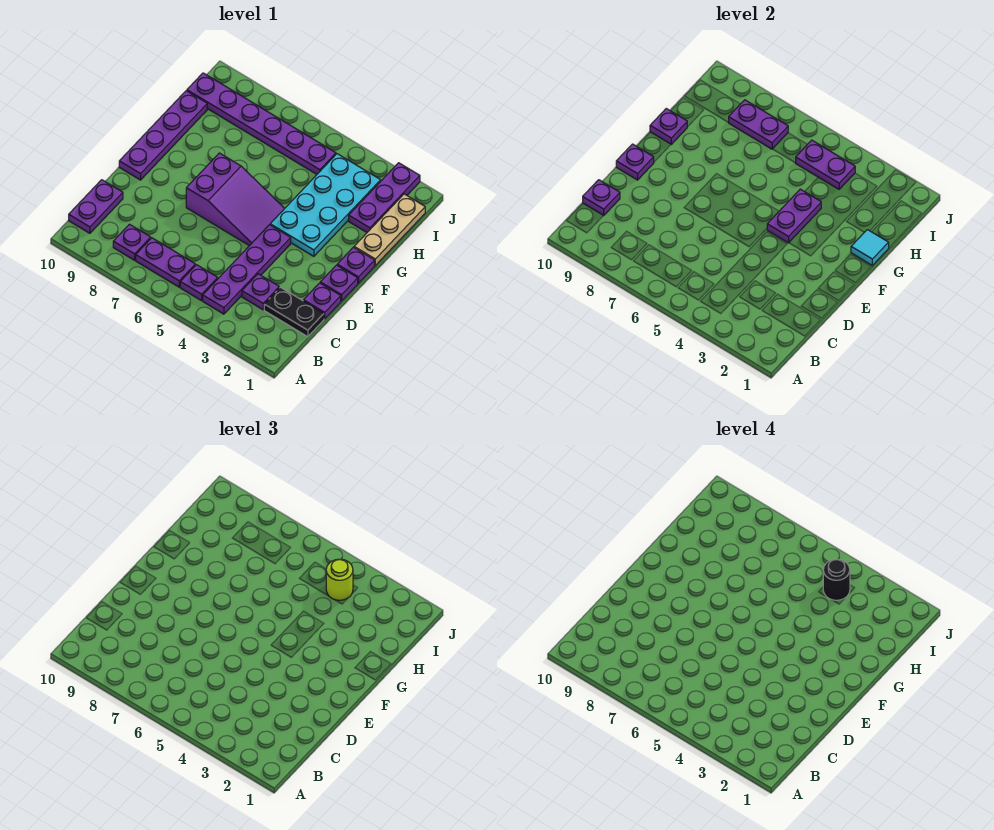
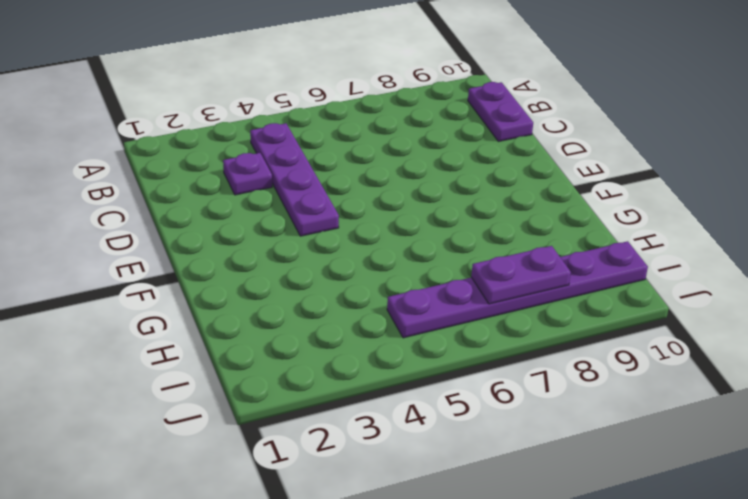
none -> purple 1x1 plate [180,265,218,301]
none -> purple 1x2 plate [136,238,195,287]
none -> purple 1x1 plate [113,224,151,260]

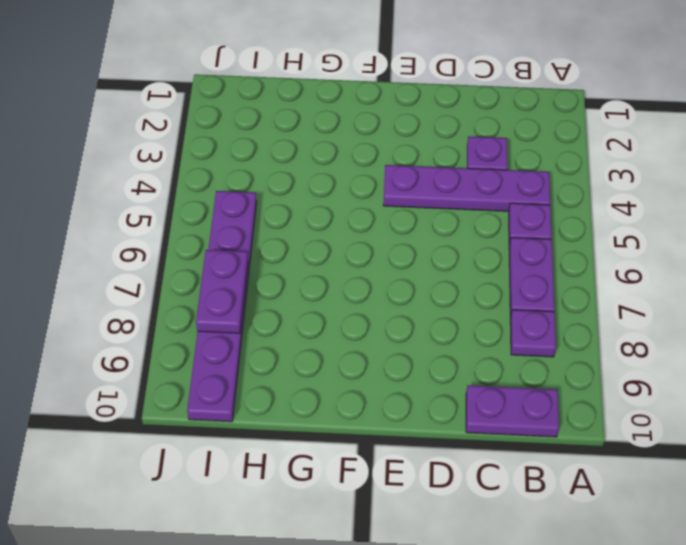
none -> black 1x2 plate [264,287,324,337]
none -> purple 1x1 plate [303,283,341,319]
none -> purple 1x1 plate [320,265,358,301]

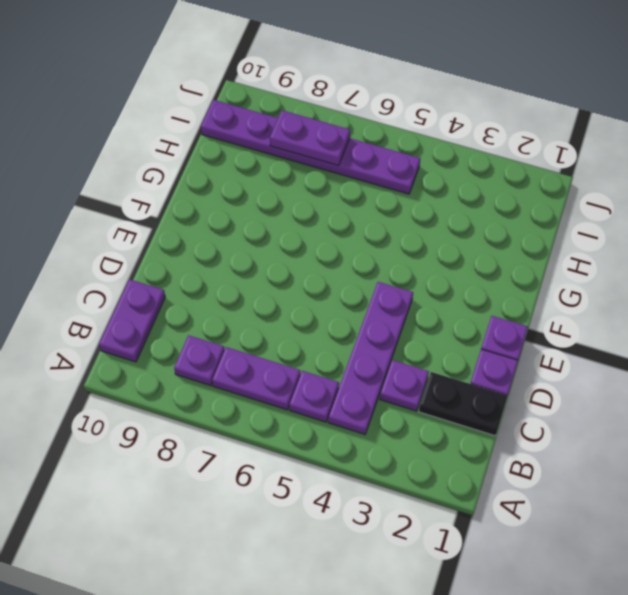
none -> purple 2x3 slope [186,153,285,246]
none -> purple 1x4 plate [119,91,207,180]
none -> purple 1x1 plate [337,247,375,283]

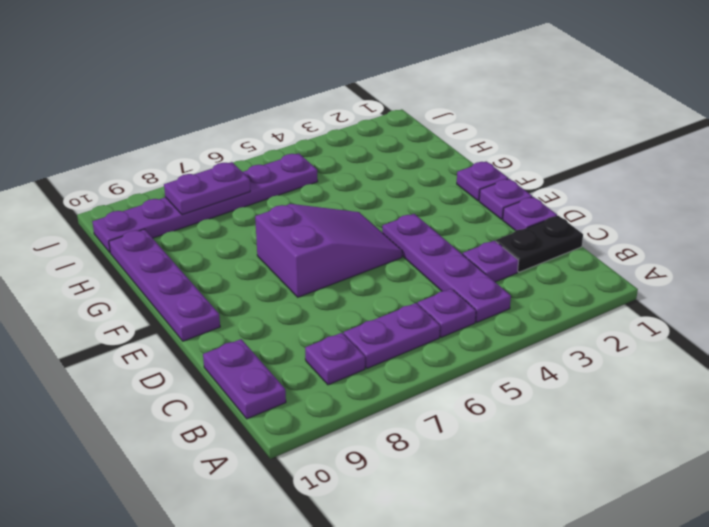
none -> cyan 2x4 plate [270,154,381,256]
none -> tan 1x3 plate [354,194,425,265]
none -> purple 1x3 plate [349,163,420,232]

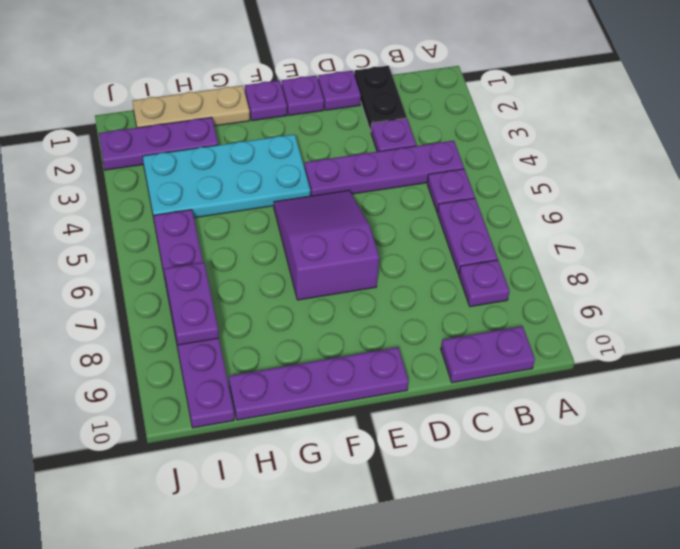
none -> purple 1x1 plate [583,180,620,216]
none -> purple 1x1 plate [616,144,654,180]
none -> purple 1x2 plate [767,189,821,243]

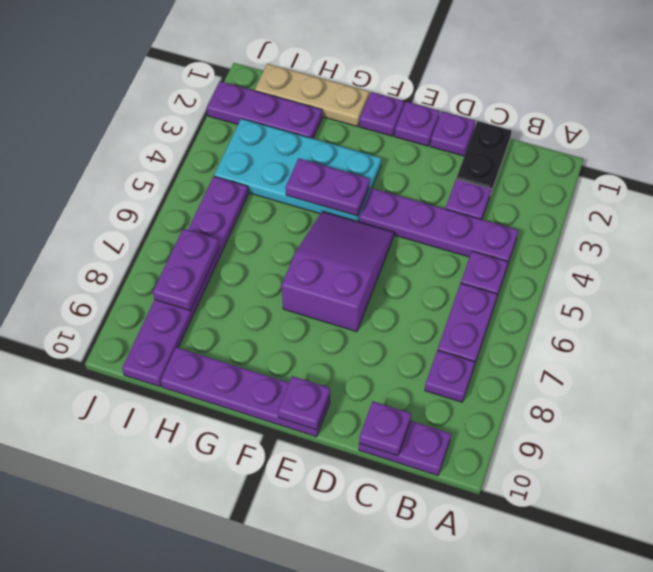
none -> cyan 1x1 tile [851,230,889,265]
none -> purple 1x1 plate [650,109,687,144]
none -> purple 1x2 plate [796,140,855,189]

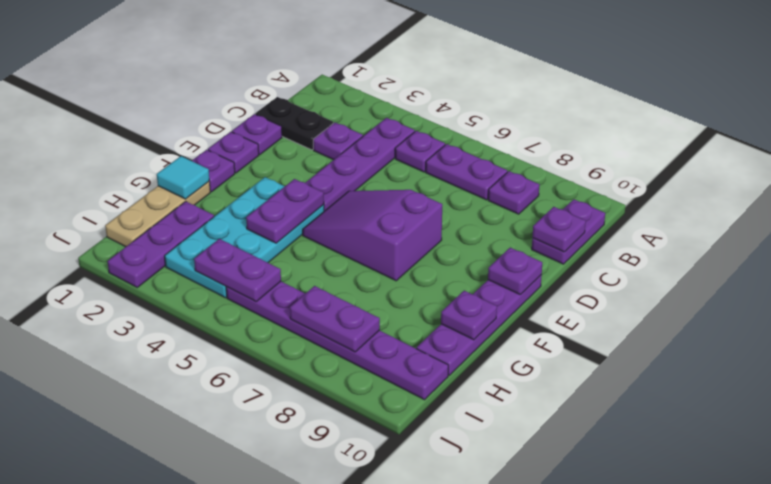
none -> lime 1x1 round brick [326,559,353,600]
none -> black 1x1 round brick [823,559,850,600]

